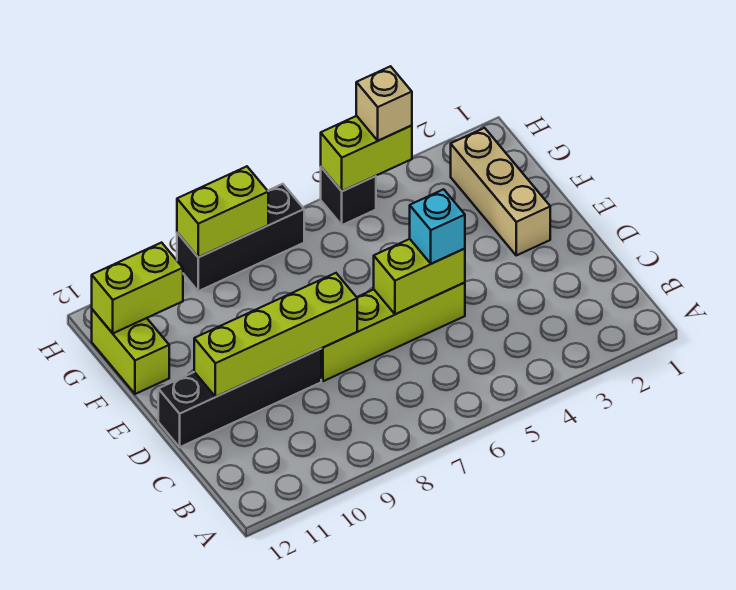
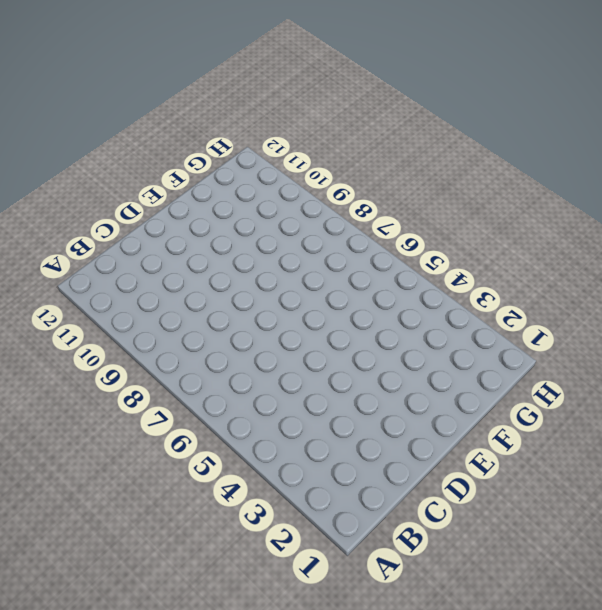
none -> lime 1x4 brick [321,283,465,381]
none -> black 1x4 brick [158,349,321,447]
none -> tan 1x3 brick [451,128,550,255]

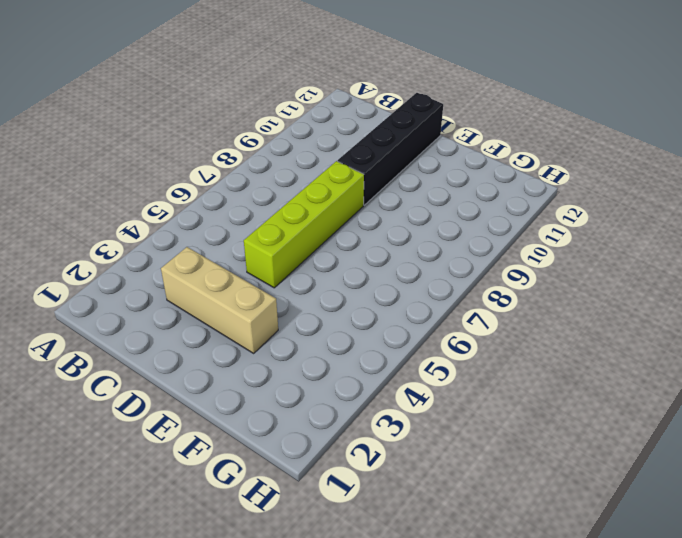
tan 1x3 brick [161,247,278,353] -> tan 1x3 brick moved to [451,128,550,255]
none -> lime 1x2 brick [92,309,169,394]
none -> black 1x1 brick [321,167,376,225]
none -> black 1x3 brick [177,184,304,291]

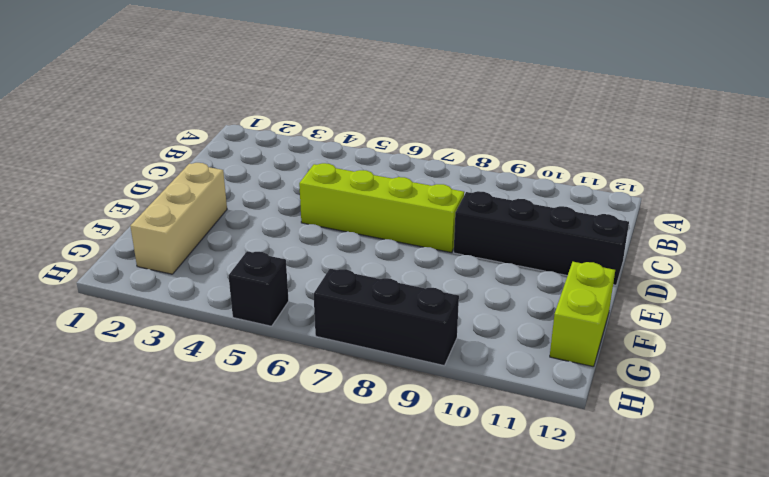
none -> lime 1x2 brick [374,239,465,314]
none -> lime 1x4 brick [194,273,357,397]
none -> lime 1x2 brick [92,243,183,333]

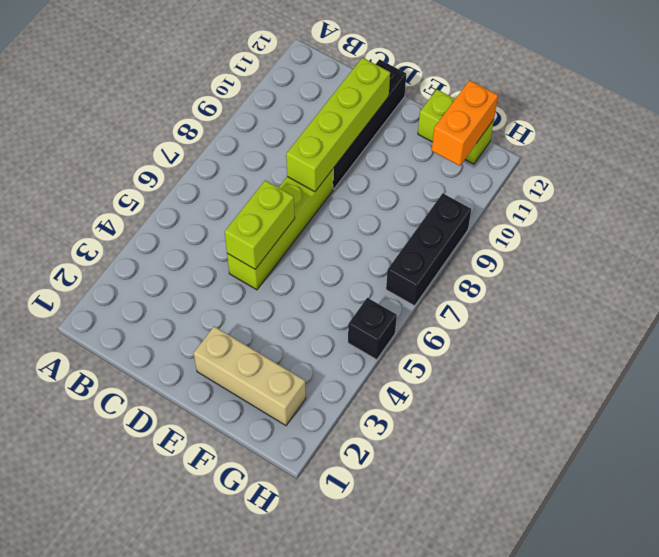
orange 1x2 brick [432,80,498,166] -> lime 1x2 brick [92,243,183,333]
none -> lime 1x2 brick [321,116,412,191]
none -> lime 1x2 brick [177,166,268,257]
none -> cyan 1x1 brick [410,189,465,264]

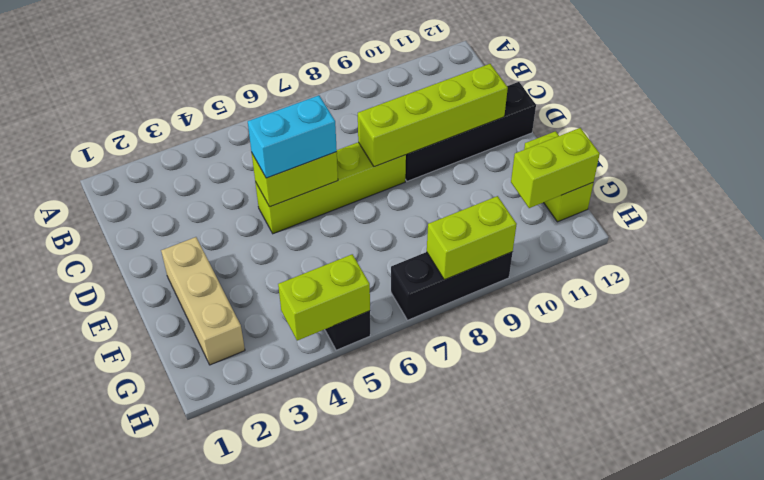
cyan 1x2 brick [248,95,337,178] -> cyan 1x1 brick [410,189,465,264]
none -> tan 1x1 brick [356,66,412,141]

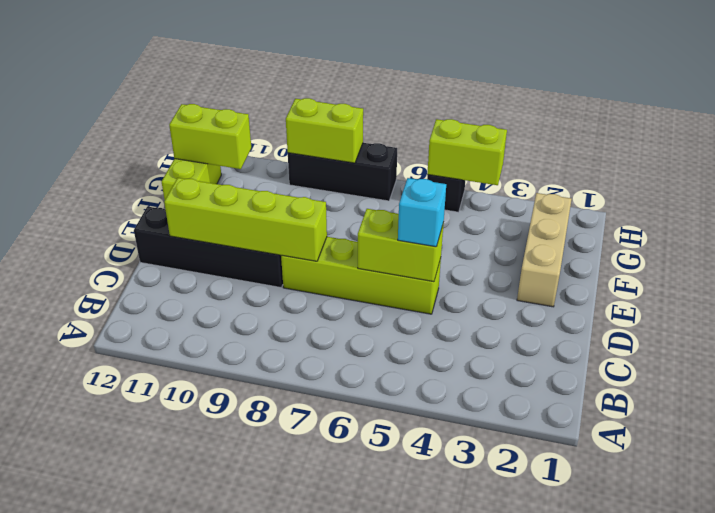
none -> tan 1x1 brick [356,66,412,141]

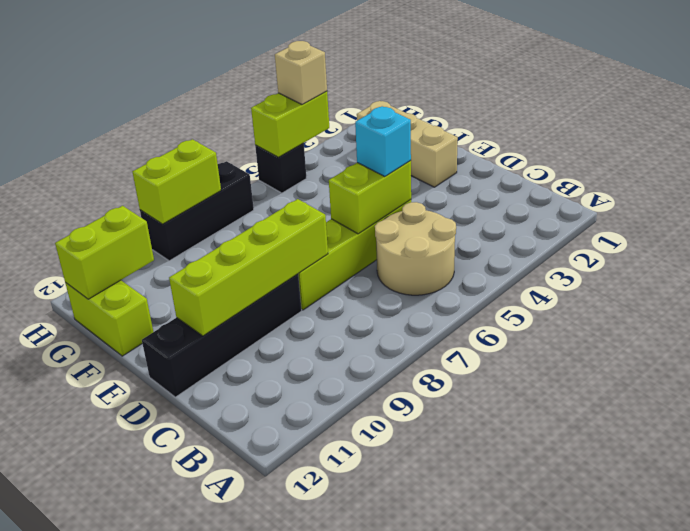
tan 2x2 round brick [375,202,456,295] -> none

